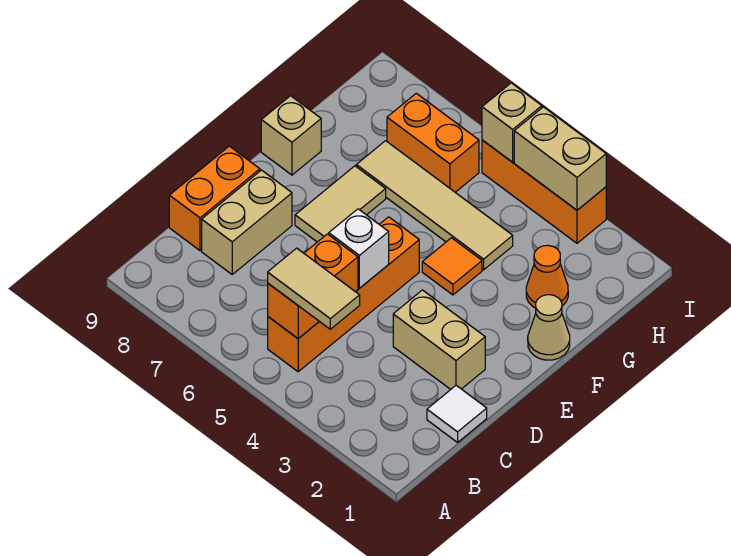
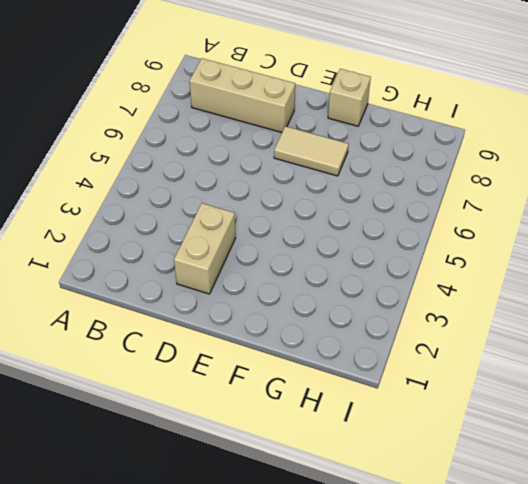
tan 1x3 brick [190,58,295,132] -> tan 1x2 brick [202,170,292,274]
none -> orange 1x4 brick [268,217,419,372]
none -> white 1x1 tile [427,385,487,442]
none -> orange 1x2 brick [169,146,260,251]

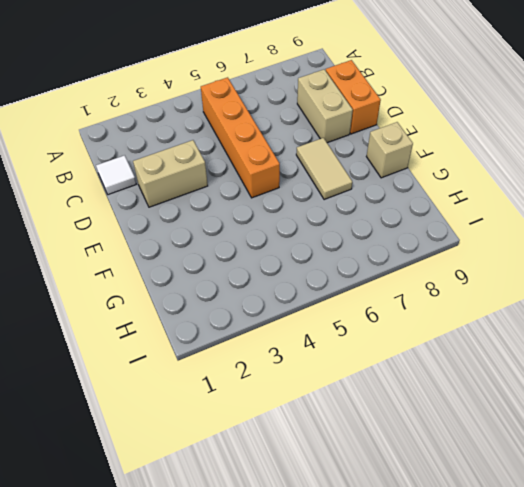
none -> tan 1x1 cone [528,295,570,360]
none -> orange 1x1 tile [422,238,482,295]
none -> orange 1x1 cone [526,245,568,308]

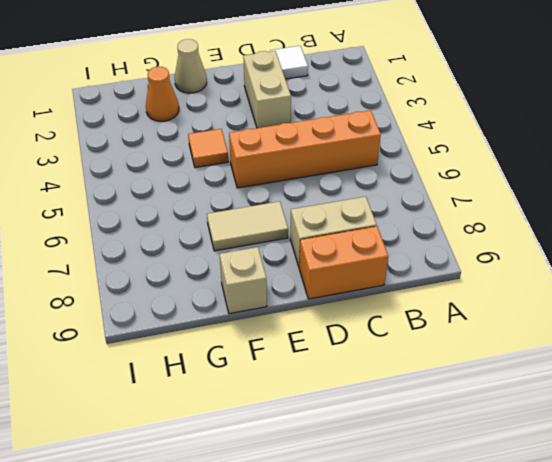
none -> tan 1x4 tile [356,141,513,270]
none -> orange 1x2 brick [387,93,479,192]
none -> orange 1x3 brick [482,140,606,243]

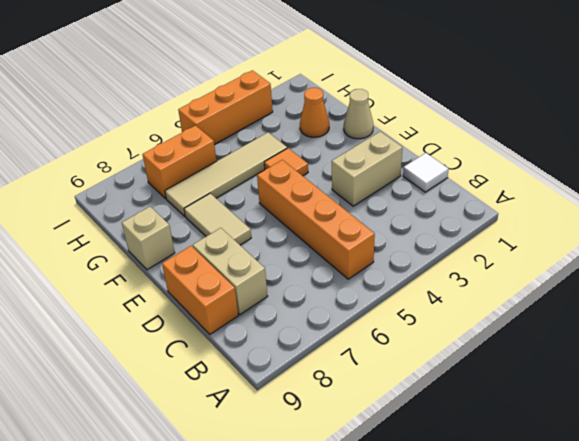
none -> orange 1x2 brick [268,234,358,339]
none -> white 1x1 brick [329,209,389,288]
none -> tan 1x2 brick [514,107,606,210]

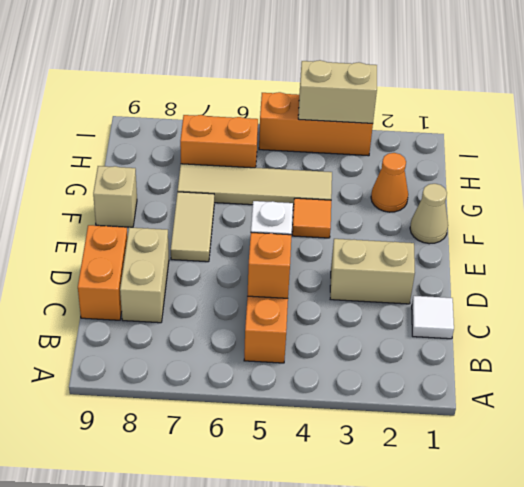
orange 1x1 brick [247,233,292,298] -> orange 1x2 brick [268,234,358,339]
none -> tan 1x1 brick [482,83,542,162]
none -> tan 1x2 tile [268,248,360,329]

